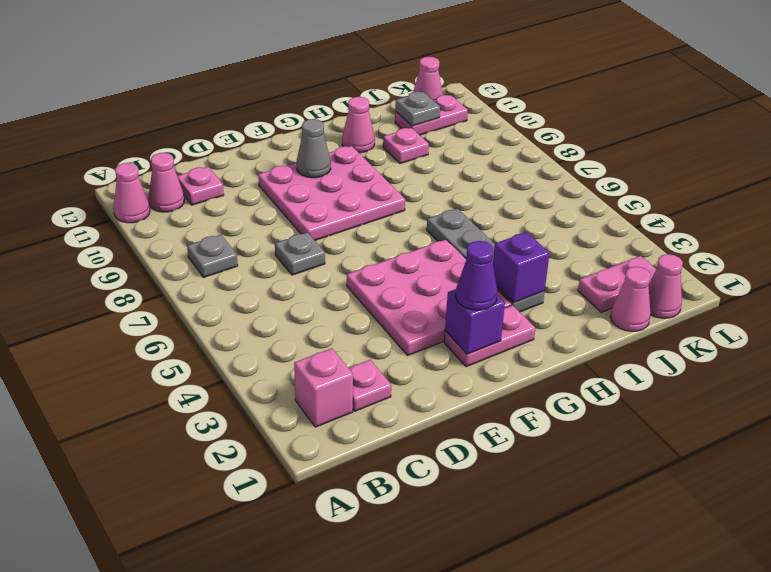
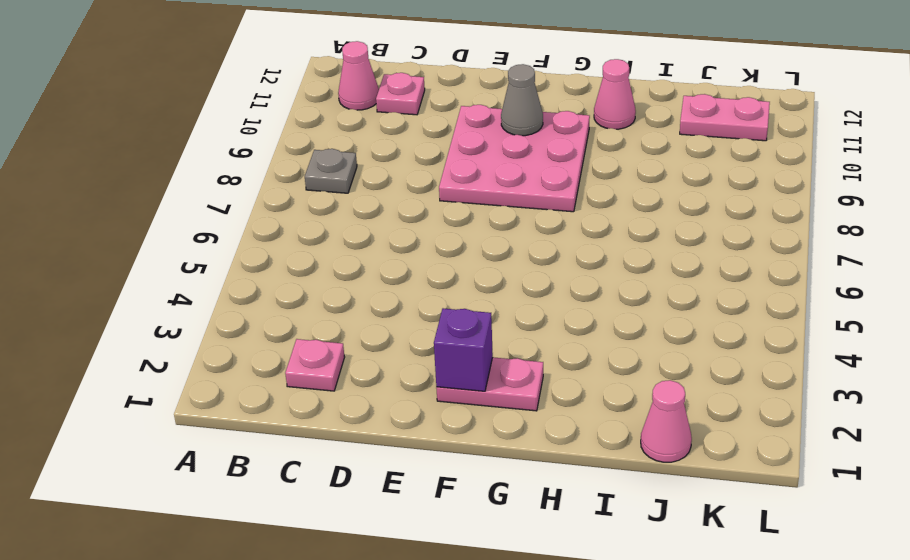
none -> pink 1x1 cone [113,163,150,223]
none -> pink 1x1 brick [294,348,353,427]
none -> grey 1x1 plate [275,232,325,275]

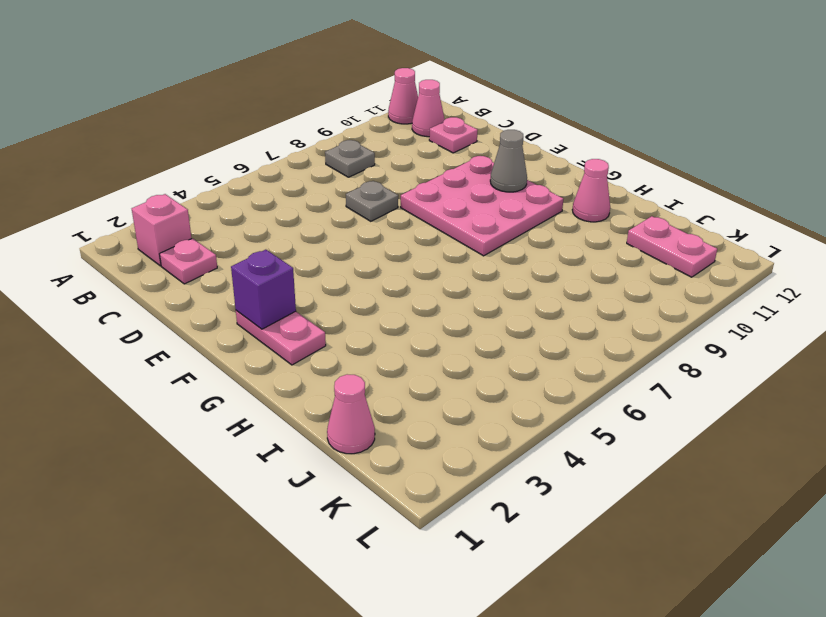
none -> pink 3x3 plate [347,240,511,355]
none -> grey 1x4 plate [427,209,545,312]
none -> pink 1x1 plate [383,128,429,164]

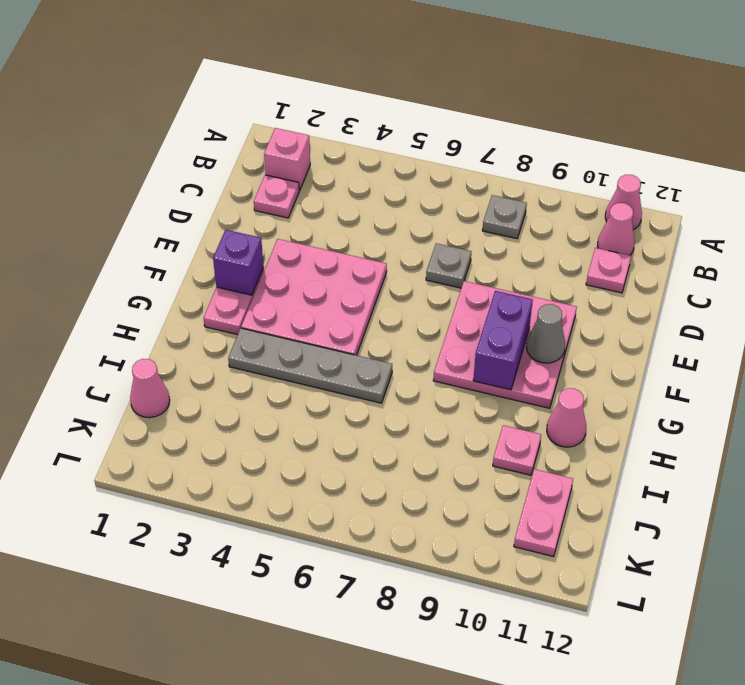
purple 1x2 brick [473,291,533,390] -> none
none -> pink 1x2 plate [578,256,656,312]
none -> pink 1x1 cone [649,254,683,318]
none -> pink 1x1 cone [413,57,443,100]

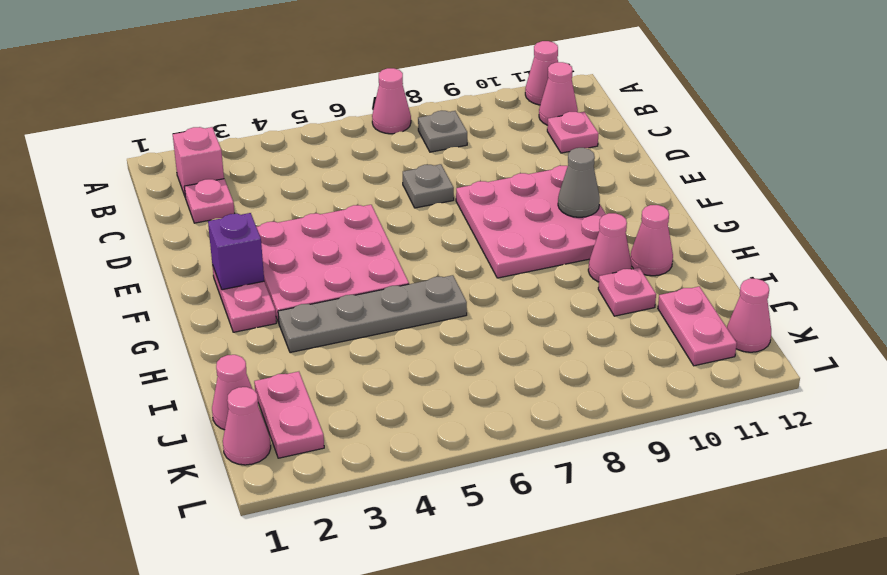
pink 1x1 cone [372,68,411,134] -> none
pink 1x1 cone [588,213,632,282] -> none
none -> purple 1x1 brick [493,232,550,303]
none -> grey 1x1 plate [395,92,440,126]
none -> purple 1x1 cone [456,241,498,310]

